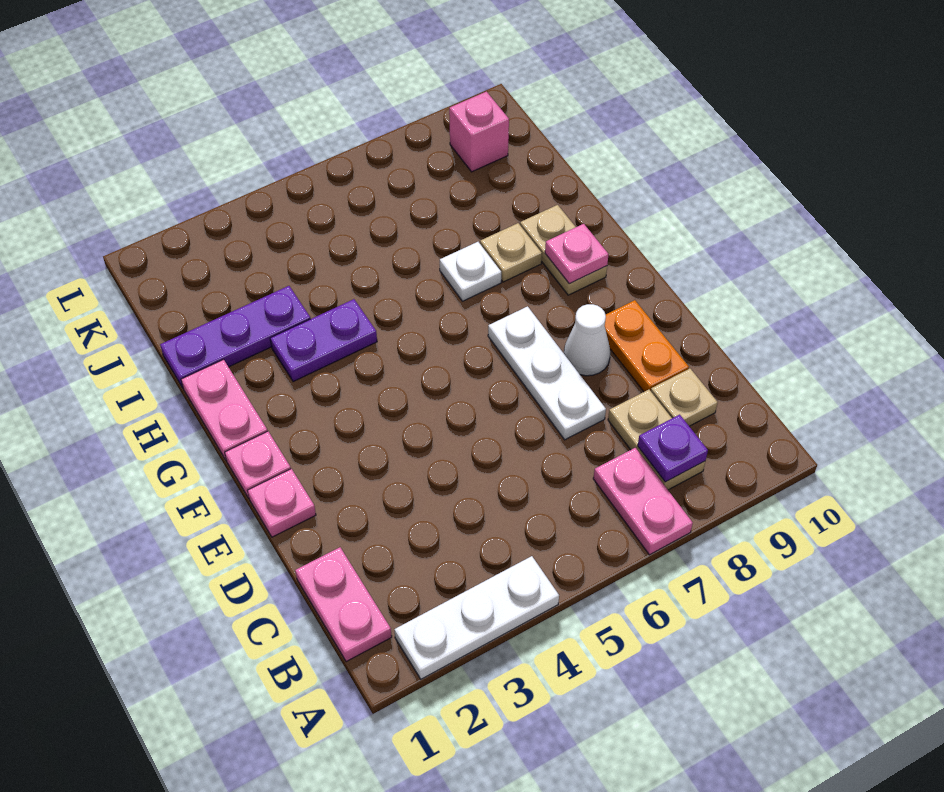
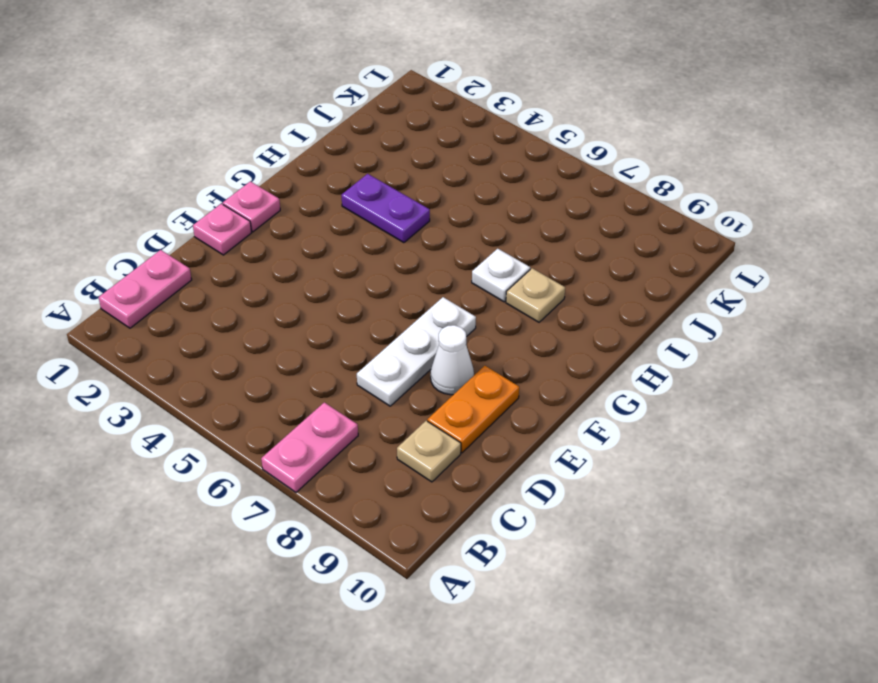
none -> white 1x3 plate [394,556,559,679]
none -> tan 1x2 plate [608,390,705,490]
none -> pink 1x2 plate [181,359,267,460]

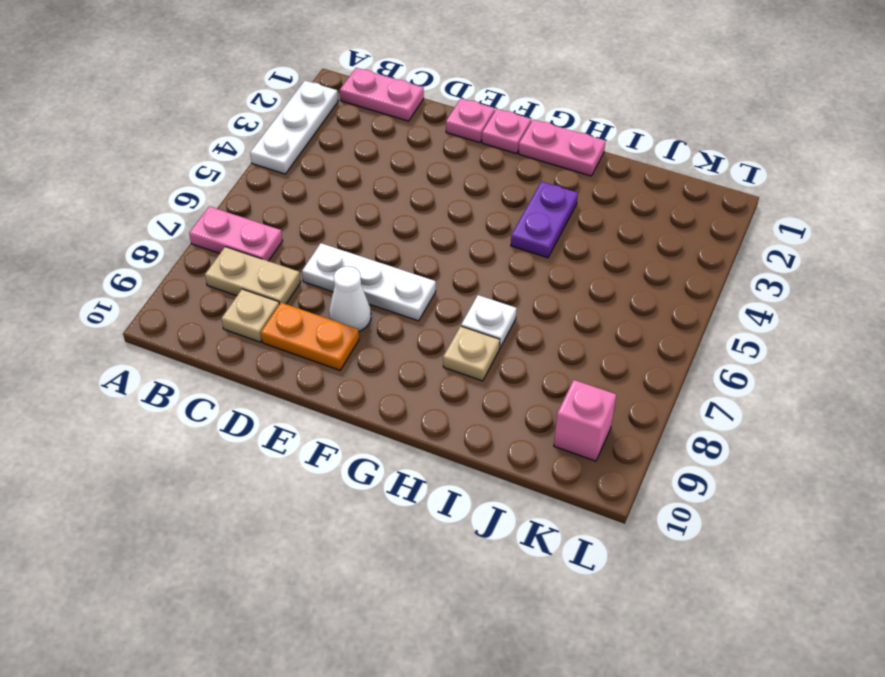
none -> tan 1x2 plate [520,205,607,295]
none -> purple 1x3 plate [160,286,311,388]
none -> purple 1x1 plate [638,415,708,482]

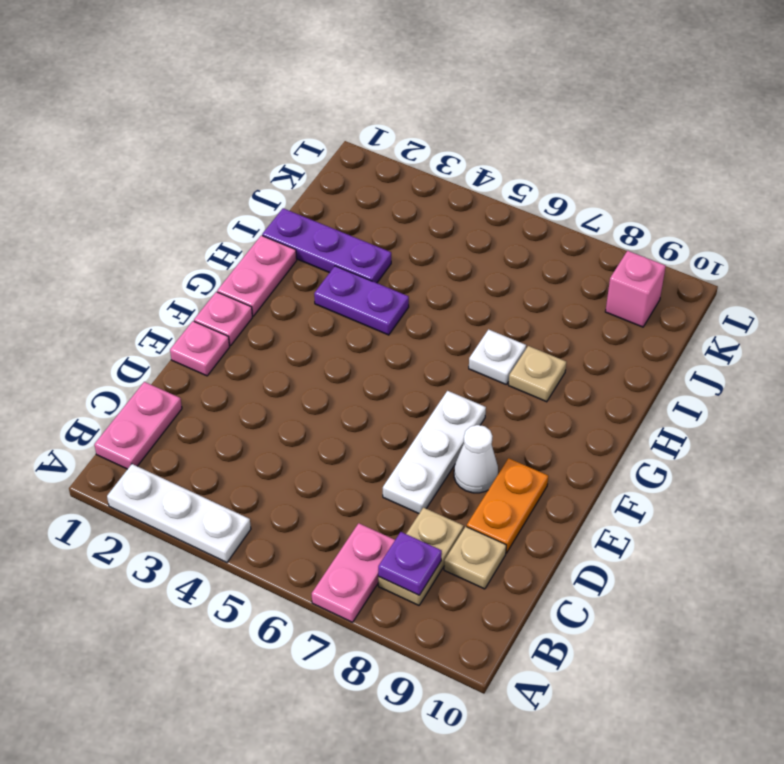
none -> tan 1x2 plate [520,205,607,295]
none -> pink 1x1 plate [545,224,609,284]

